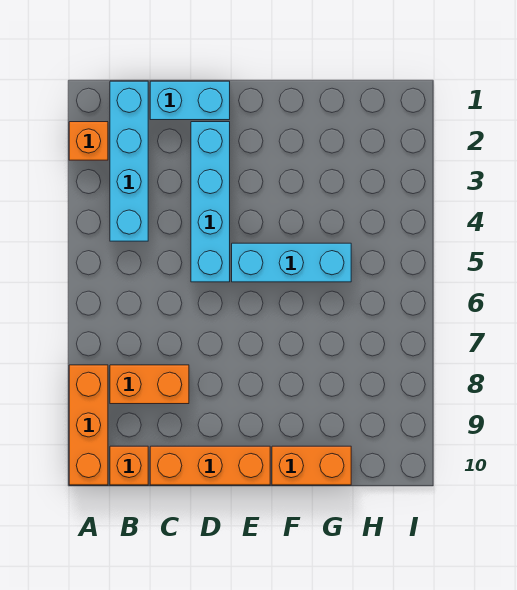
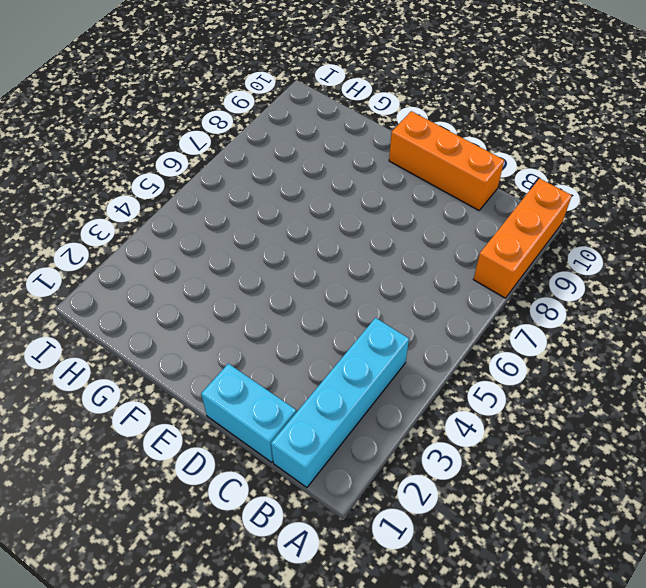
none -> orange 1x1 brick [69,122,108,160]
none -> orange 1x2 brick [110,365,189,404]

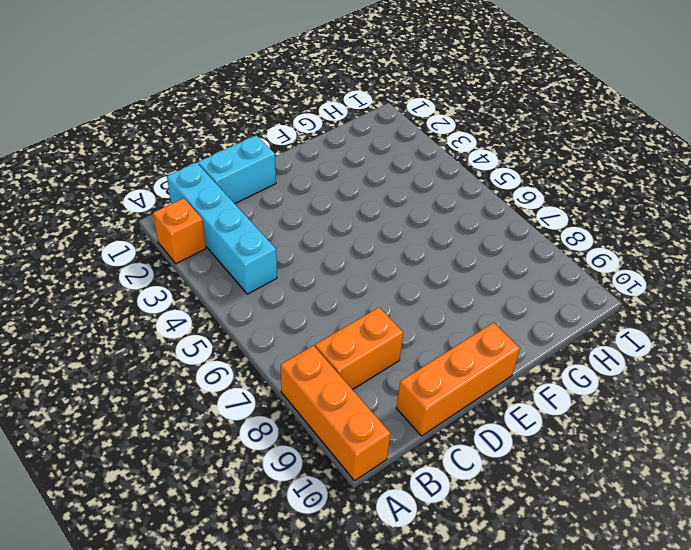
none -> orange 1x1 brick [110,446,148,485]
none -> cyan 1x4 brick [191,122,230,282]

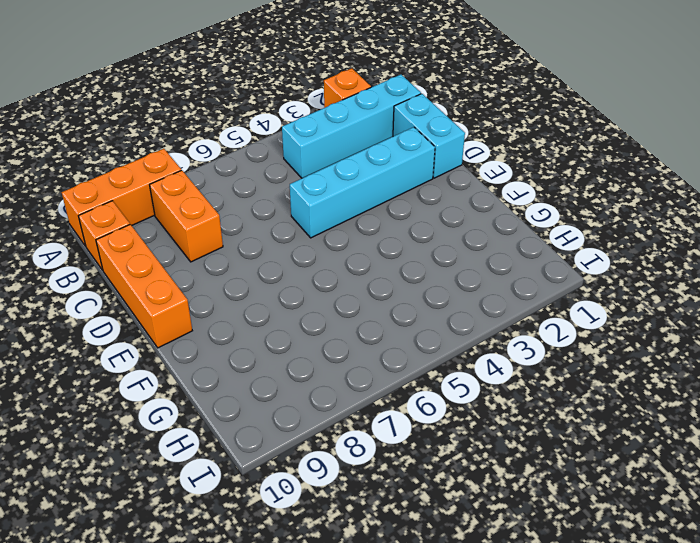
none -> cyan 1x3 brick [232,243,351,282]
none -> orange 1x2 brick [272,446,351,485]

